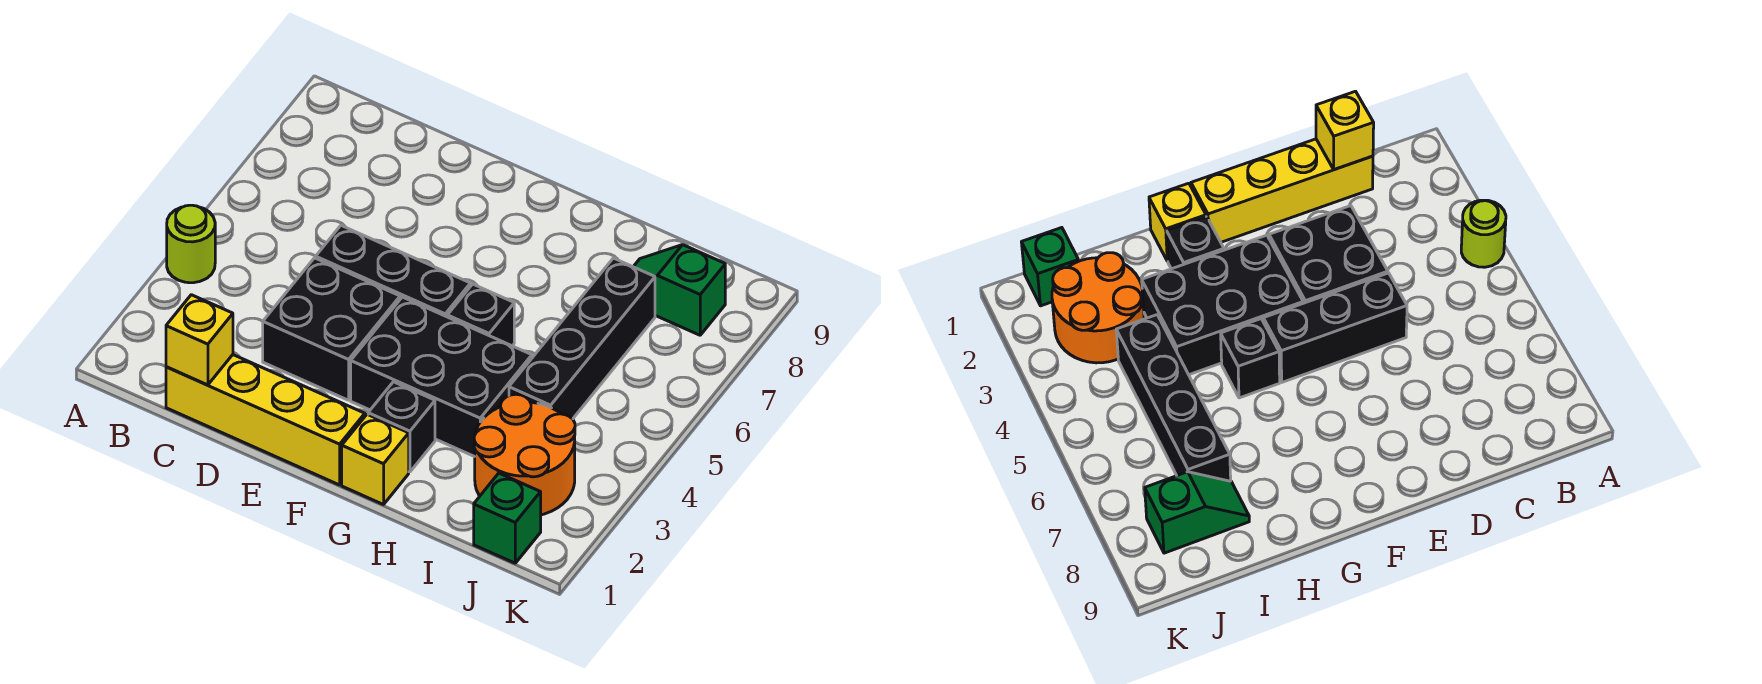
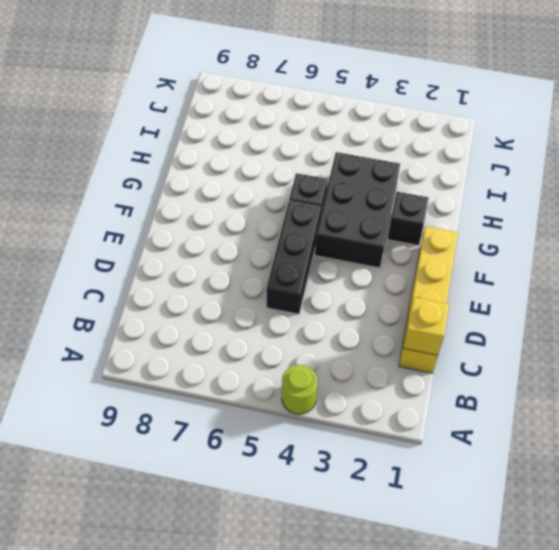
none -> black 2x2 brick [263,258,400,400]
none -> yellow 1x1 brick [342,414,409,505]
none -> orange 2x2 round brick [474,394,575,515]

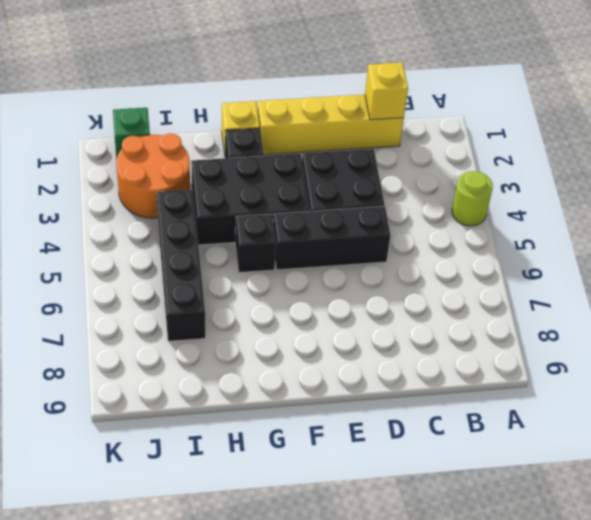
none -> green 1x2 slope [633,245,725,335]

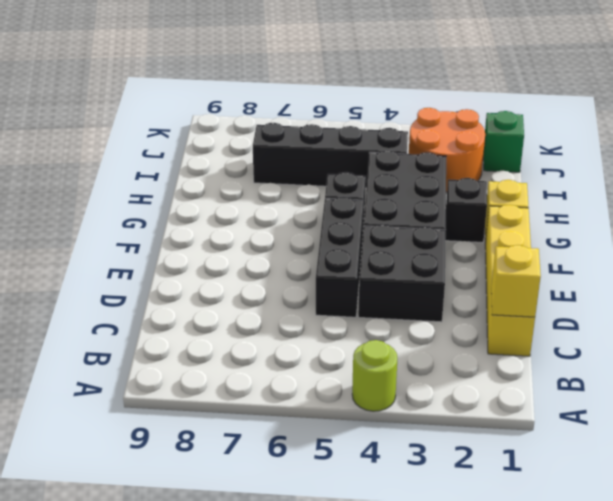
none -> green 1x2 slope [633,245,725,335]

